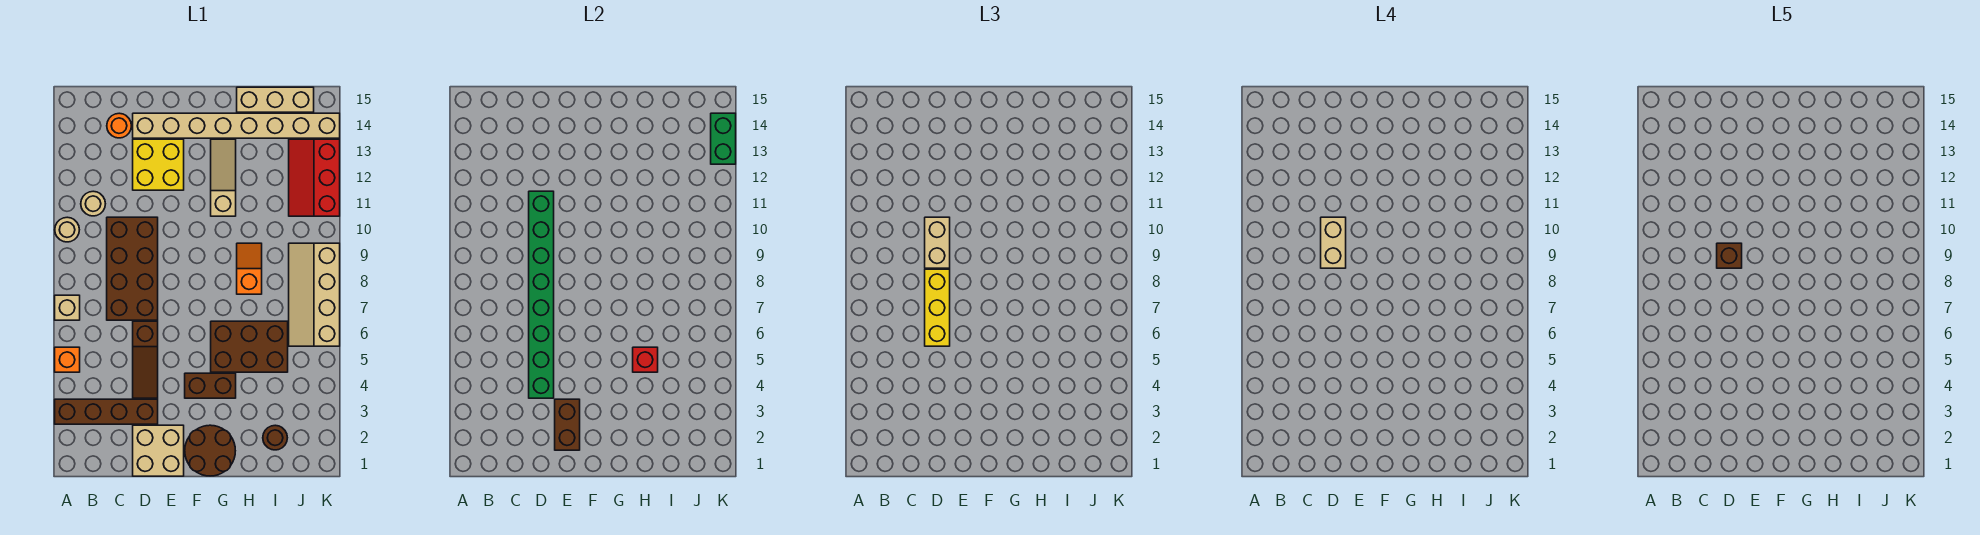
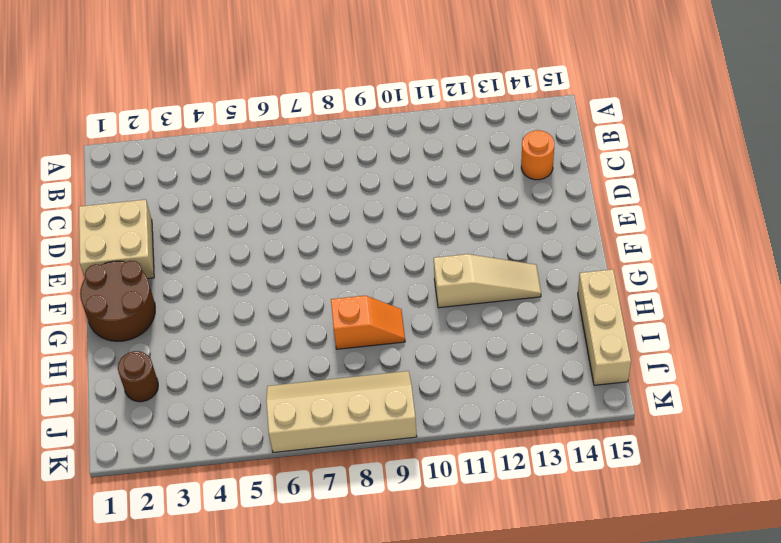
none -> brown 1x4 brick [55,399,158,424]
none -> orange 1x1 brick [55,347,80,372]
none -> tan 1x1 brick [55,295,80,320]

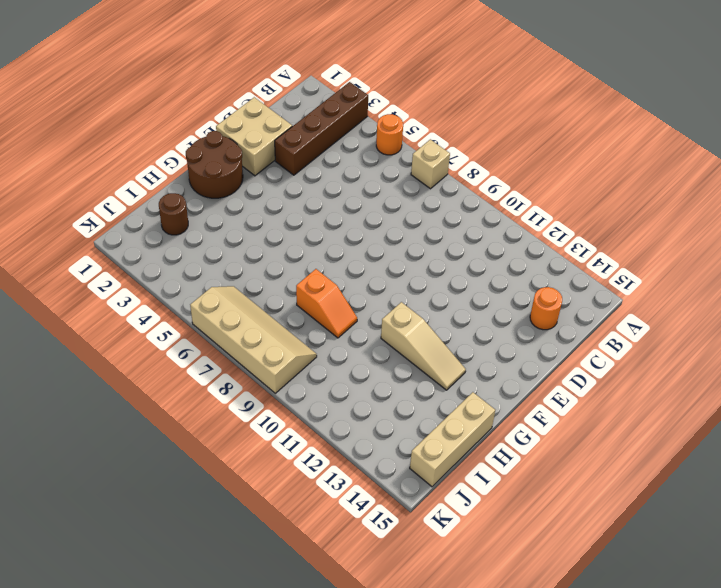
orange 1x1 round brick [376,114,403,155] -> orange 1x1 brick [55,347,80,372]
none -> tan 1x1 round brick [55,217,79,242]
none -> tan 1x1 round brick [81,191,105,216]
none -> brown 2x4 brick [107,217,158,320]

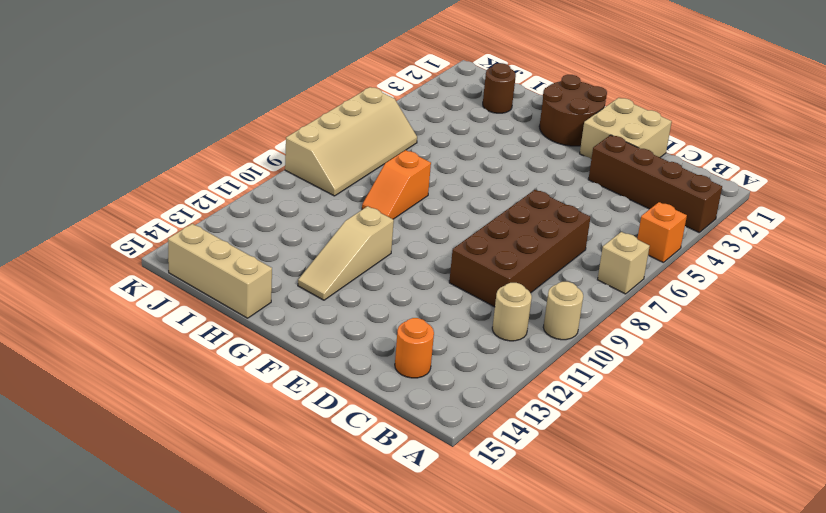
none -> brown 1x3 slope [133,321,158,398]
none -> yellow 2x2 brick [133,139,184,190]
none -> tan 1x8 brick [133,113,340,138]

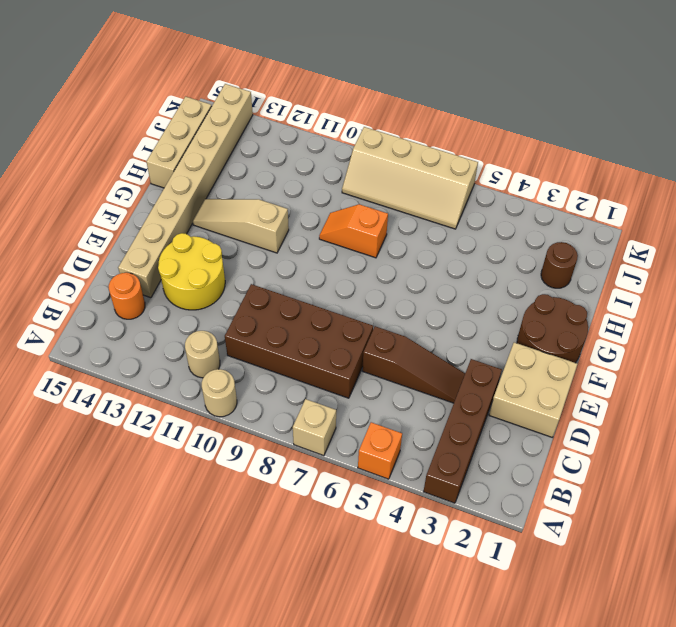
yellow 2x2 round brick [158,233,225,310] -> yellow 2x2 brick [133,139,184,190]
none -> brown 1x2 brick [185,373,236,398]
none -> brown 2x3 brick [211,321,288,372]
none -> red 2x3 slope [289,139,340,216]

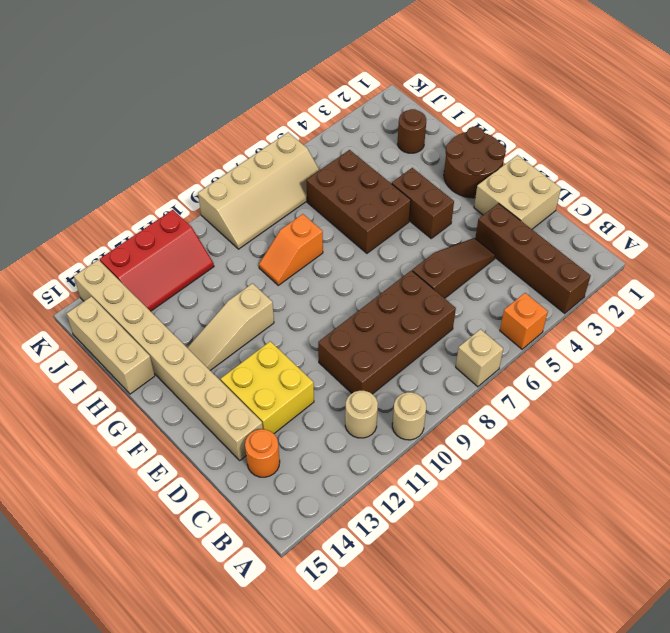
none -> green 1x8 brick [529,191,554,398]
none -> brown 1x2 brick [555,399,580,450]
none -> red 1x1 brick [633,347,658,372]

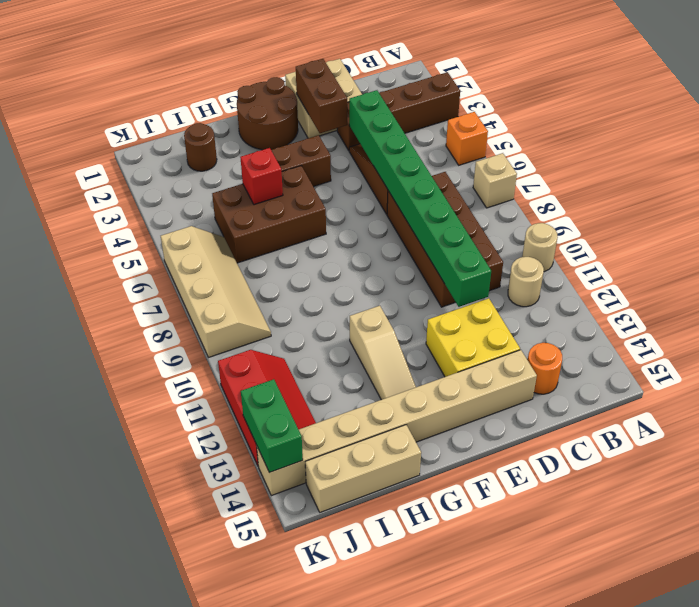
none -> orange 1x2 slope [237,243,262,294]
none -> yellow 1x3 brick [925,269,950,346]
none -> tan 1x2 brick [925,217,950,268]

